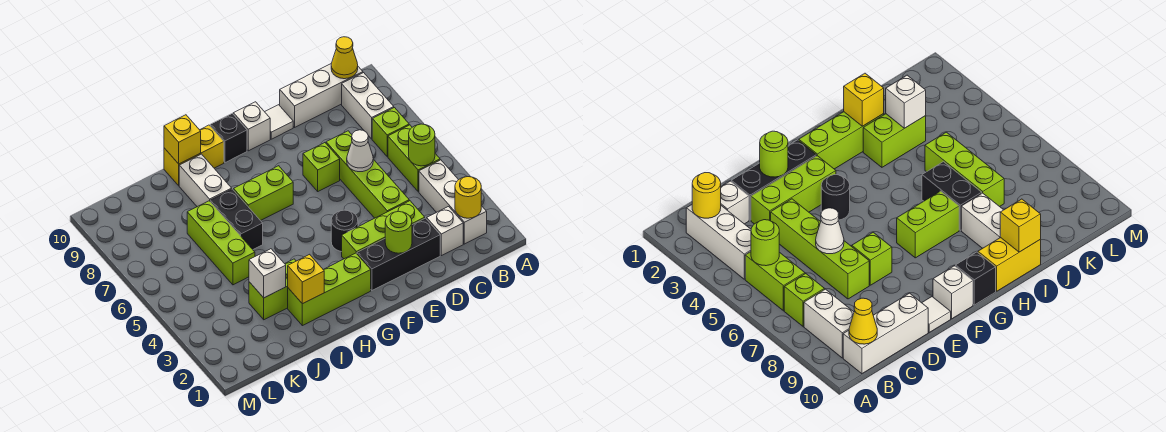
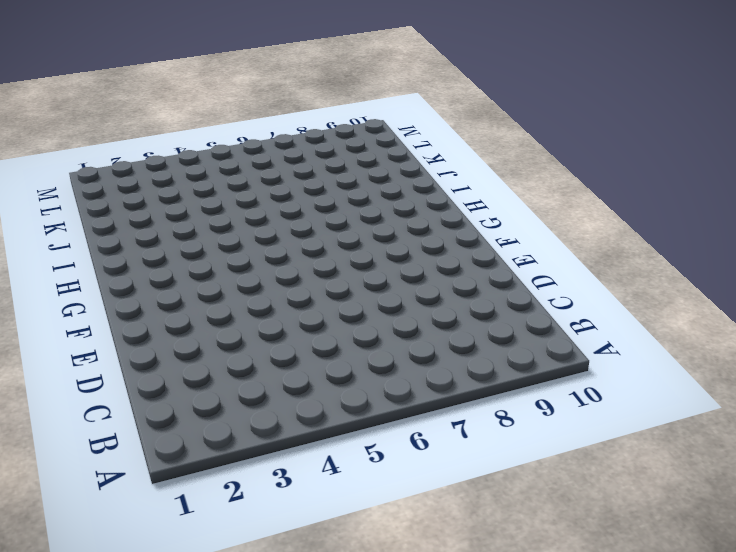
none -> white 1x3 brick [419,160,487,244]
none -> lime 1x2 brick [388,125,440,192]
none -> lime 1x1 brick [372,108,409,157]

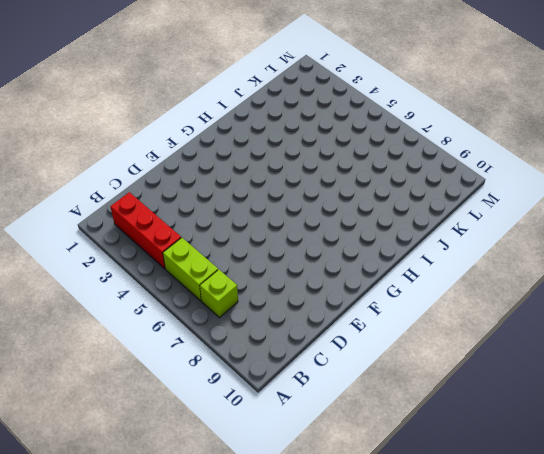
red 1x3 brick [110,192,181,269] -> white 1x3 brick [419,160,487,244]
none -> white 1x2 brick [342,73,394,139]
none -> white 1x3 brick [280,64,363,127]
none -> white 1x1 brick [427,207,463,256]

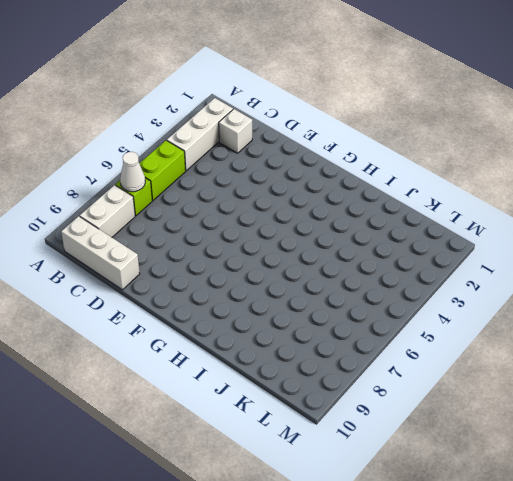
white 1x1 cone [120,152,145,192] -> white 1x1 cone moved to [347,130,373,172]
none -> black 1x3 brick [357,218,440,290]
none -> lime 1x3 brick [342,201,425,259]
none -> lime 1x4 brick [326,131,409,218]

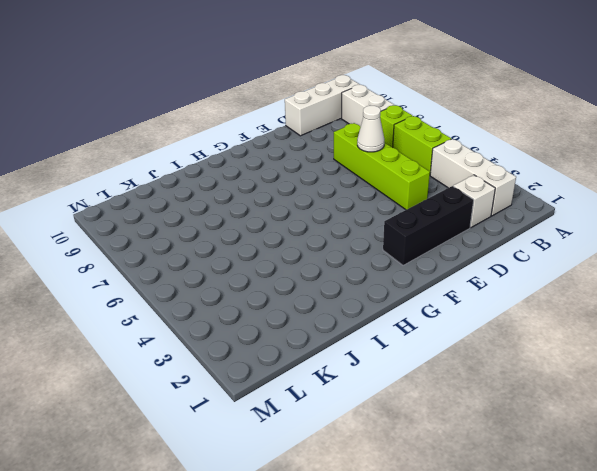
none -> lime 1x3 brick [342,201,425,259]
none -> lime 1x1 brick [303,143,340,191]
none -> white 1x1 tile [265,105,293,139]

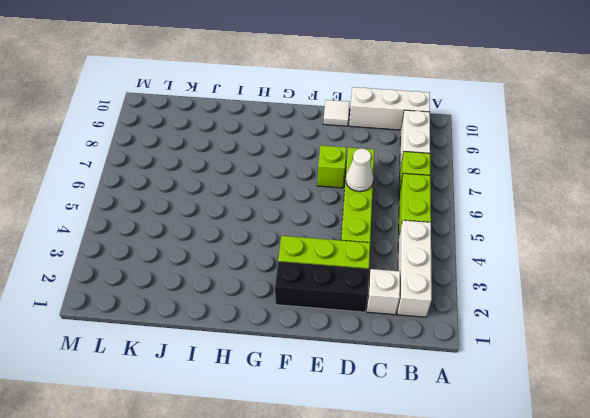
none -> black 1x1 round brick [331,210,358,252]
none -> white 1x1 brick [233,102,270,151]
none -> lime 1x3 brick [288,253,371,326]

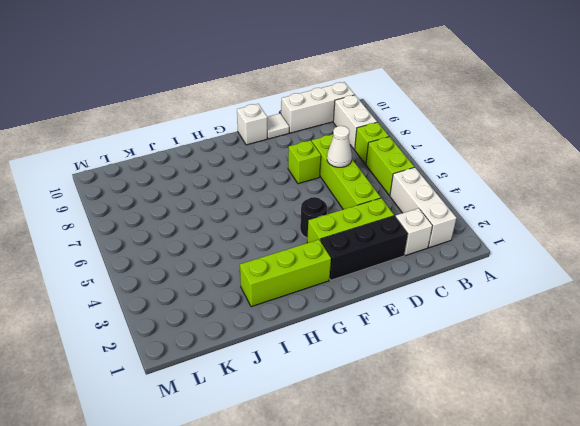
none -> lime 1x2 brick [234,166,293,221]
none -> black 1x1 brick [210,113,247,163]
none -> yellow 1x2 brick [164,125,224,186]

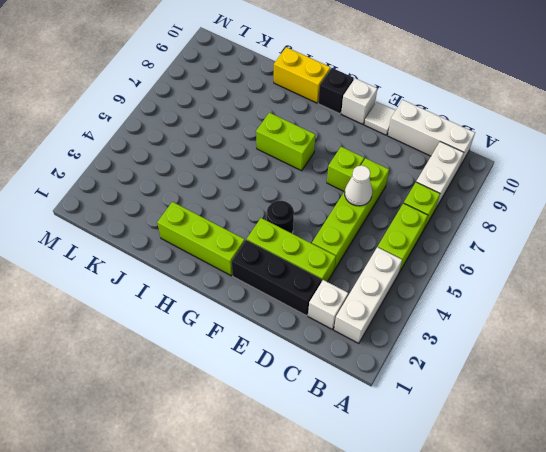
none -> lime 1x2 brick [249,259,296,320]
none -> black 1x2 brick [210,189,263,249]
none -> white 1x2 brick [179,154,232,207]

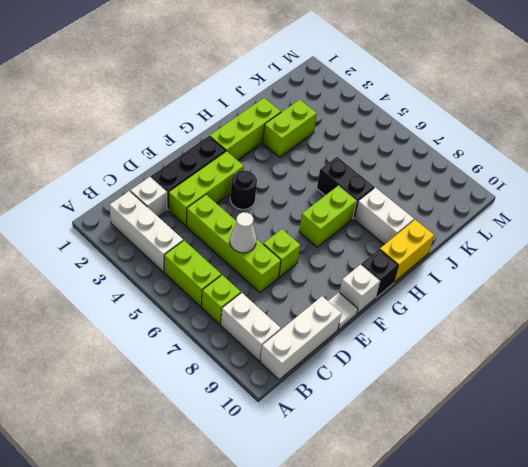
none -> lime 1x3 brick [187,201,255,285]
none -> yellow 1x1 round brick [455,177,481,218]
none -> lime 1x1 round brick [409,124,435,166]

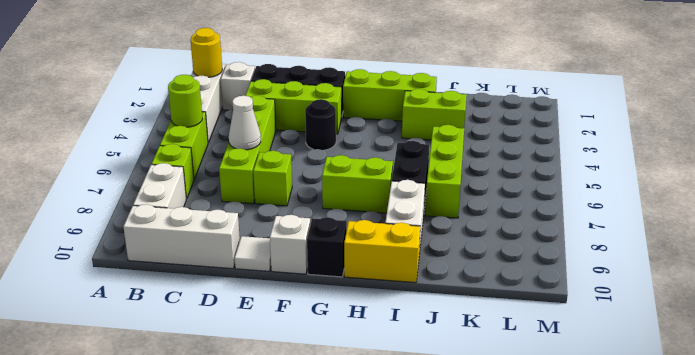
none -> yellow 1x1 cone [331,37,358,79]
none -> lime 1x1 round brick [385,211,412,253]
none -> yellow 1x1 brick [288,254,324,304]

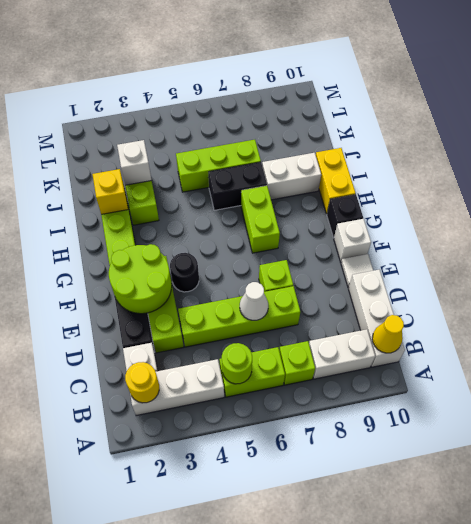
lime 2x2 round brick [109,244,172,314] -> lime 1x1 round brick [385,211,412,253]
none -> yellow 1x1 brick [164,115,201,164]

